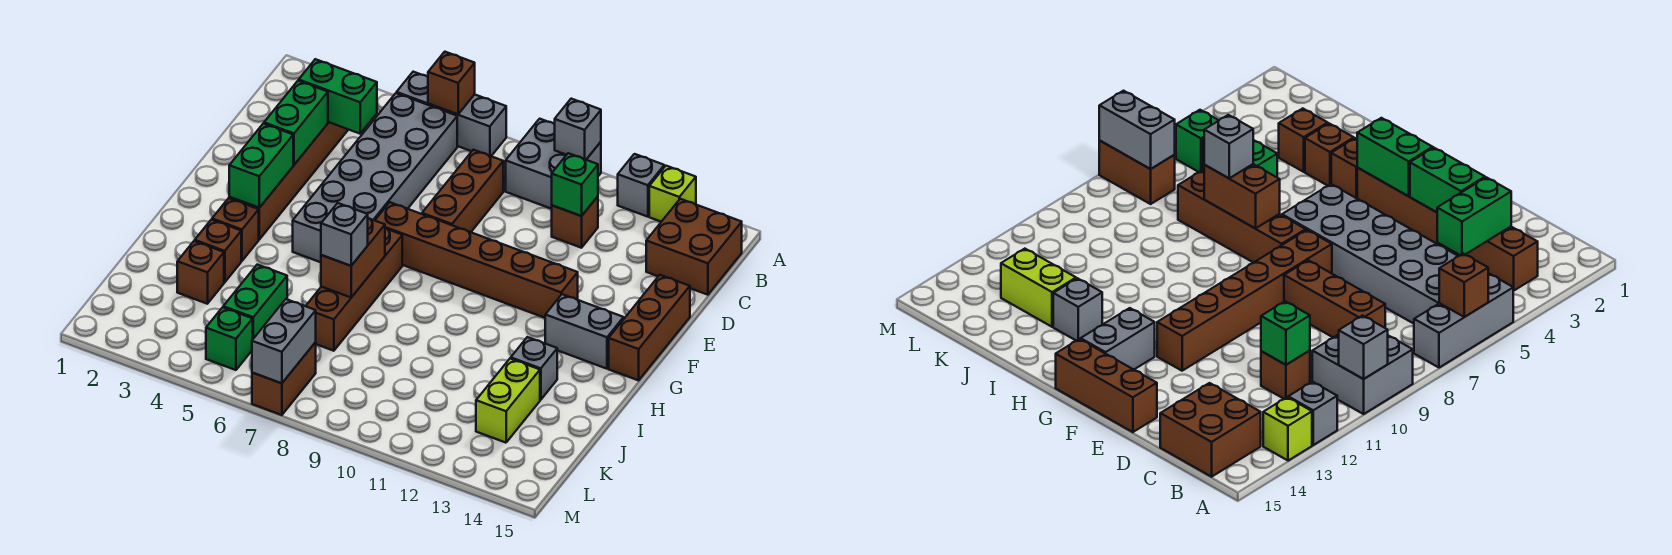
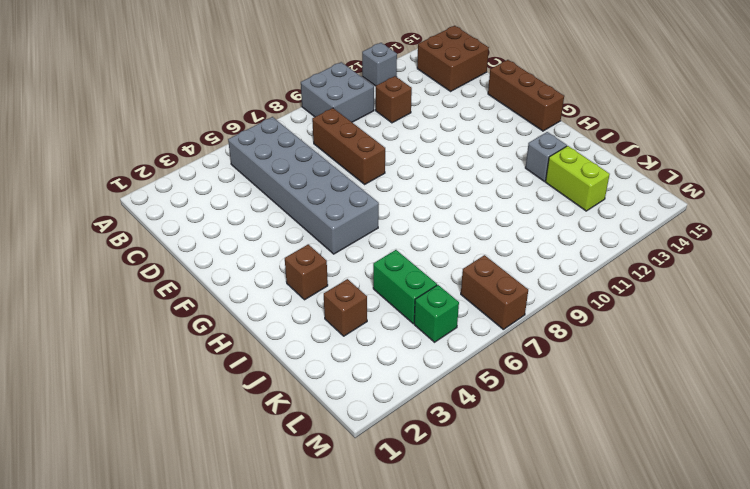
none -> grey 1x3 brick [397,72,506,156]
none -> lime 1x1 brick [649,166,696,222]
none -> brown 1x6 brick [229,122,348,239]
none -> brown 1x6 brick [375,202,578,318]

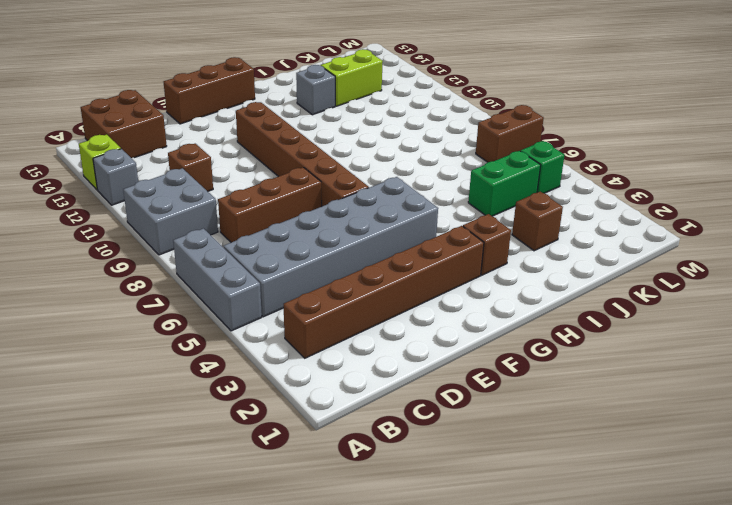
none -> brown 1x4 brick [306,228,402,351]
none -> grey 1x2 brick [545,294,624,369]
none -> brown 1x1 brick [195,220,241,282]
none -> brown 1x1 brick [428,52,475,114]

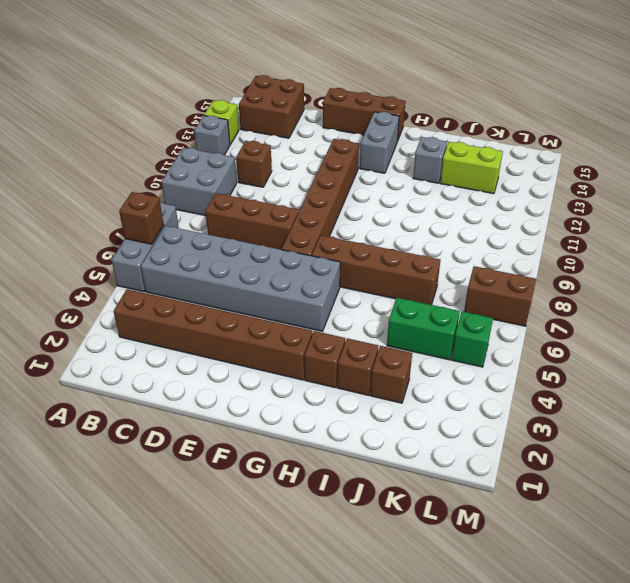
none -> grey 1x1 brick [555,99,601,160]
none -> green 1x2 brick [299,59,377,134]
none -> green 1x1 brick [552,153,598,216]
none -> green 1x2 brick [264,81,328,165]

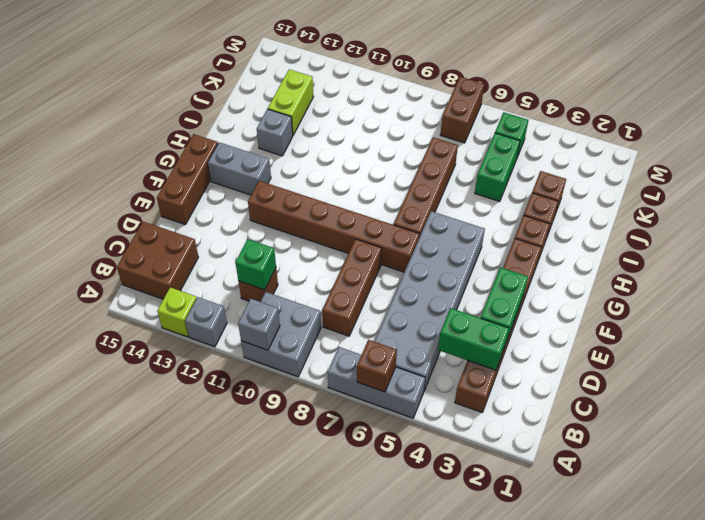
none -> green 1x2 brick [229,123,293,208]
none -> brown 1x2 brick [321,218,385,297]
none -> grey 1x2 brick [252,299,316,383]
none -> grey 1x1 brick [321,203,368,266]

